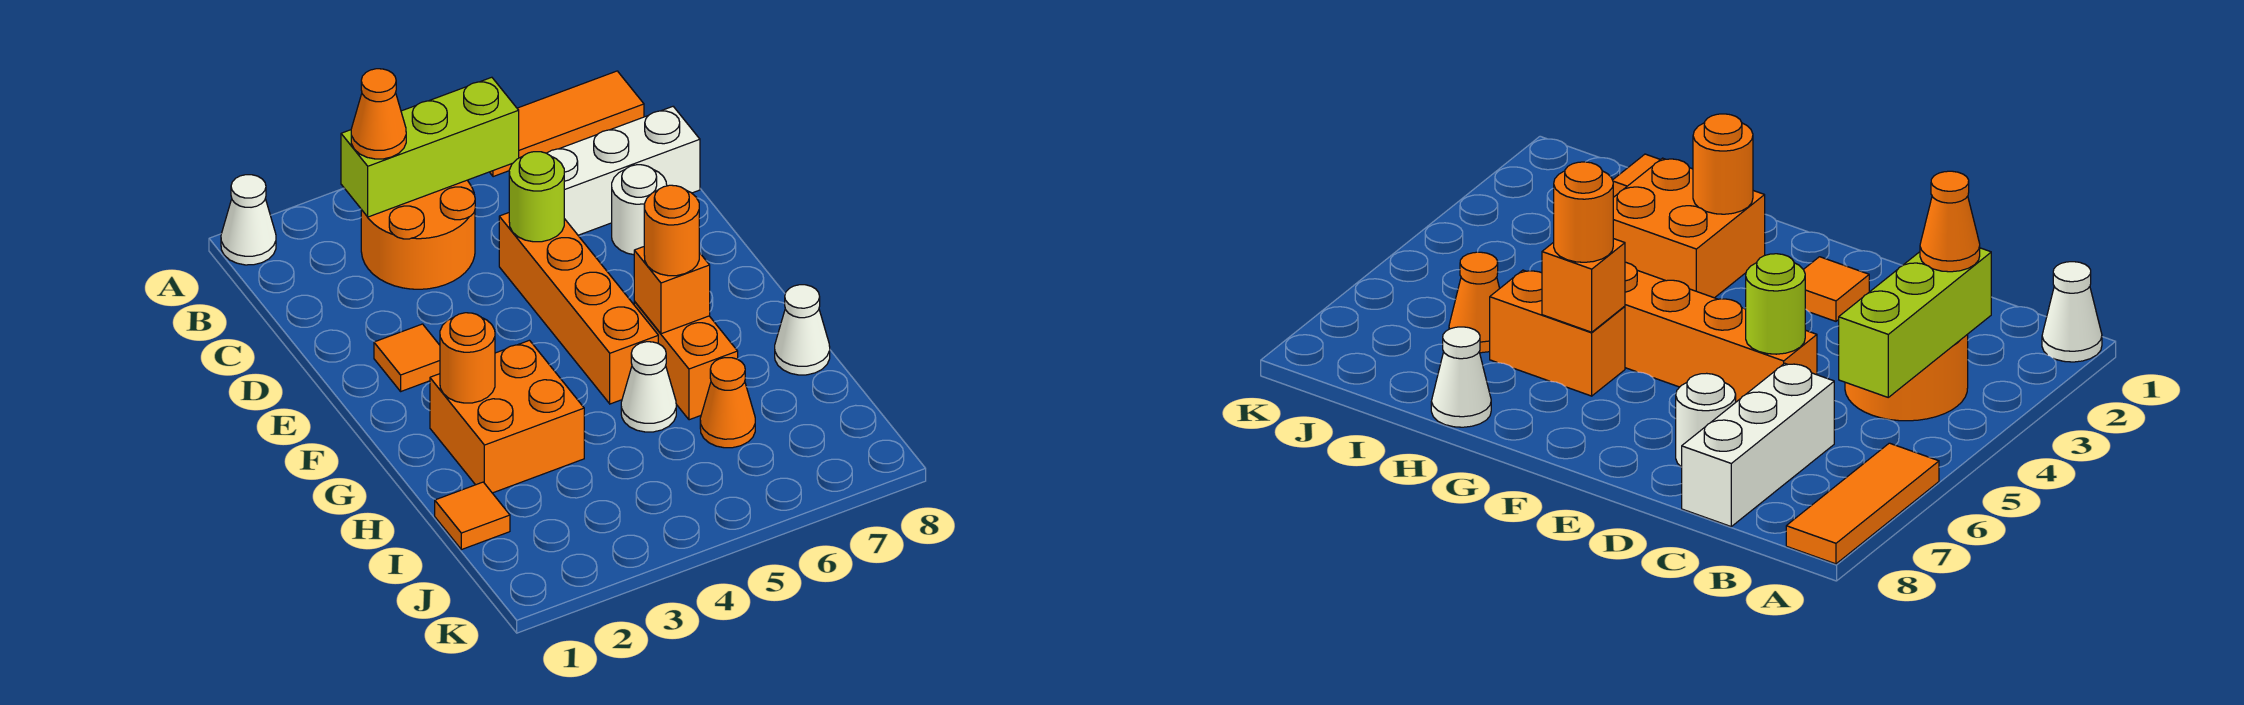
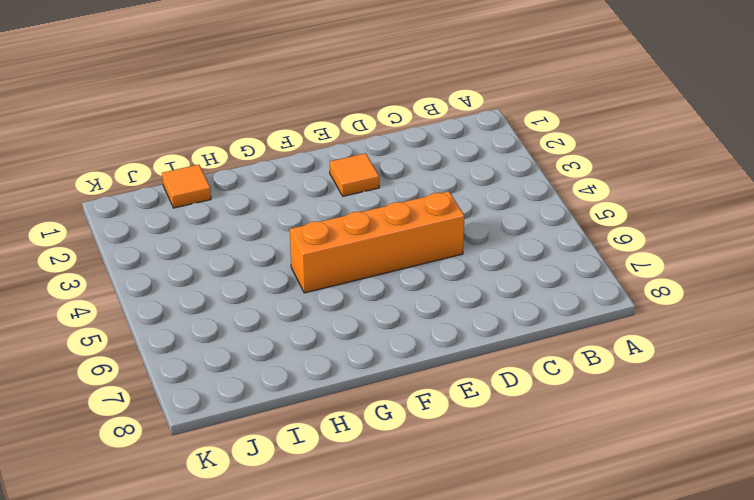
none -> white 1x1 cone [221,175,276,265]
none -> orange 1x3 tile [490,71,644,177]
none -> orange 2x2 round brick [361,180,475,289]

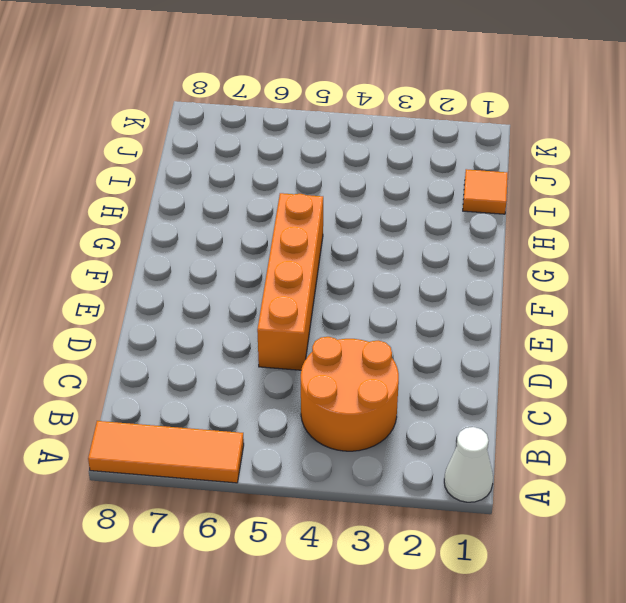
none -> white 1x3 brick [547,107,700,235]
none -> white 1x1 round brick [612,165,667,255]
none -> orange 1x1 tile [374,324,440,391]

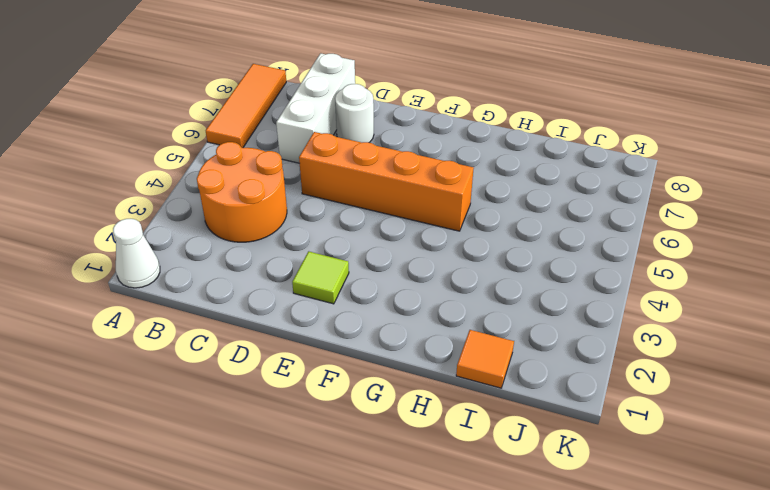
lime 1x1 tile [292,251,349,304] -> orange 1x1 tile [374,324,440,391]
none -> orange 2x2 brick [430,340,584,493]
none -> orange 1x2 brick [634,302,738,420]
none -> white 1x1 cone [621,342,676,432]

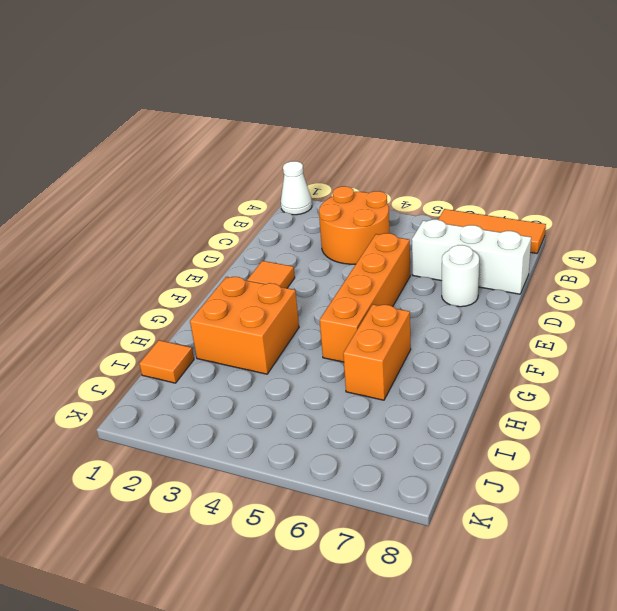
none -> white 1x1 cone [621,342,676,432]
none -> white 1x1 cone [775,285,830,375]
none -> orange 1x1 cone [700,358,755,448]

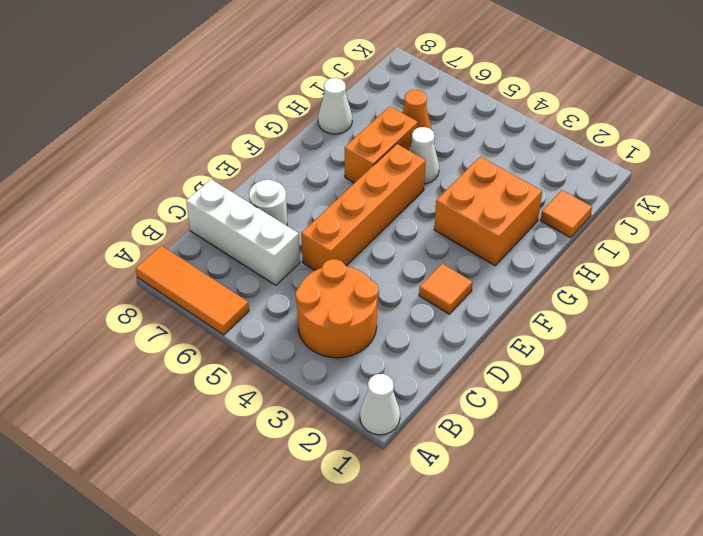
none -> lime 1x3 brick [341,77,519,217]
none -> lime 1x1 round brick [509,152,564,242]
none -> orange 1x1 round brick [440,313,495,403]

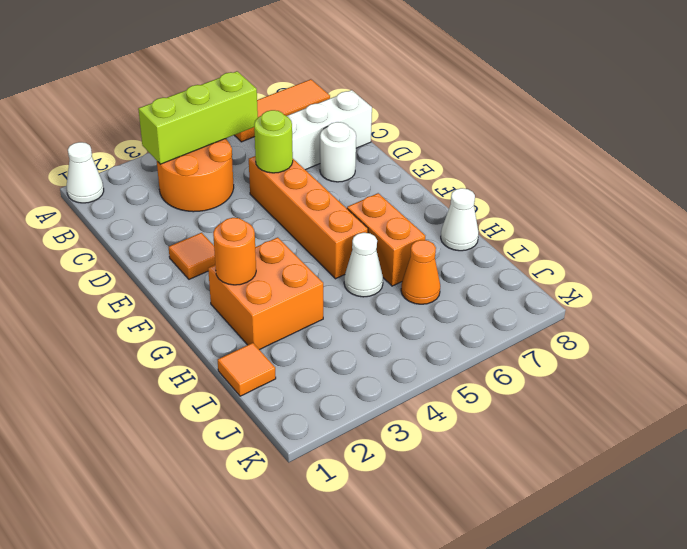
none -> orange 1x1 brick [634,247,710,334]
none -> orange 1x1 cone [351,69,406,159]
none -> orange 1x1 round brick [644,185,699,276]

